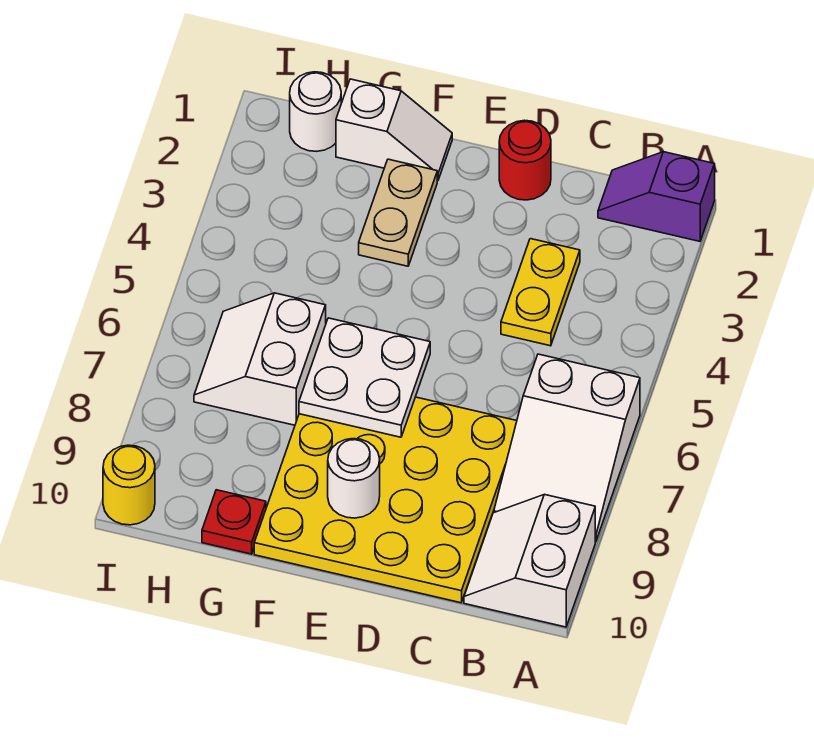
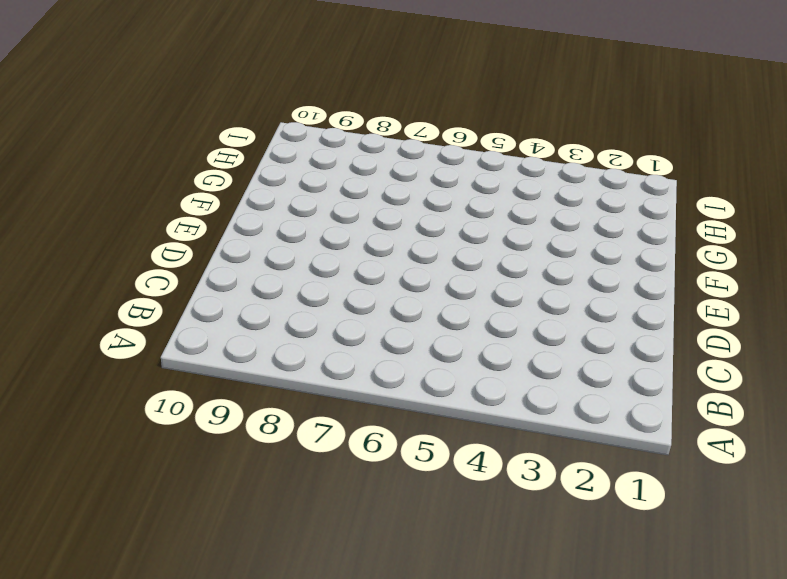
none -> purple 1x2 slope [598,152,715,241]
none -> white 2x3 slope [494,354,640,541]
none -> white 2x2 slope [464,494,595,627]

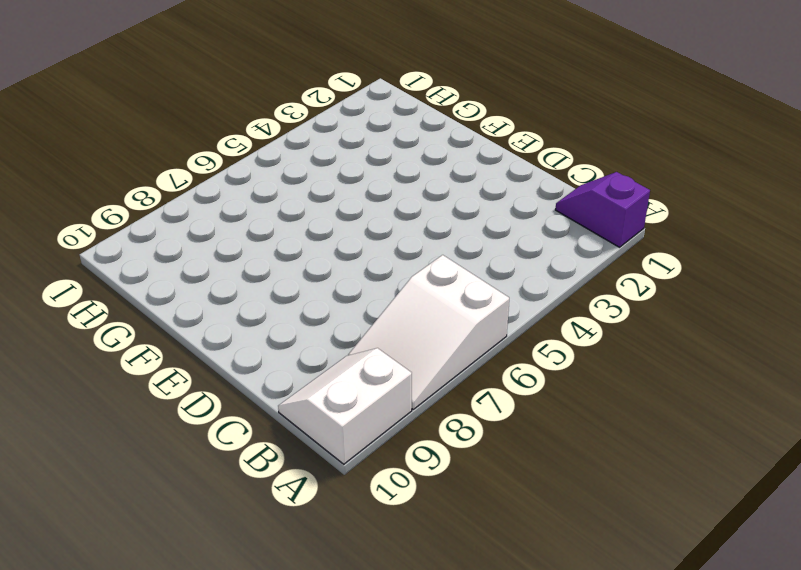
none -> yellow 1x2 plate [501,239,580,346]
none -> yellow 4x4 plate [254,397,517,603]
none -> red 1x1 round brick [499,120,551,200]

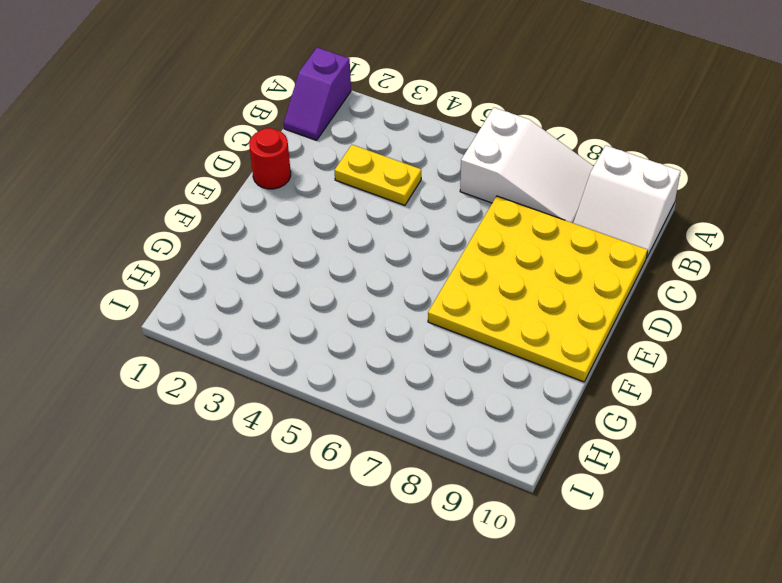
none -> white 1x2 slope [336,79,452,181]
none -> tan 1x2 plate [359,159,437,266]
none -> white 2x2 slope [194,293,326,425]

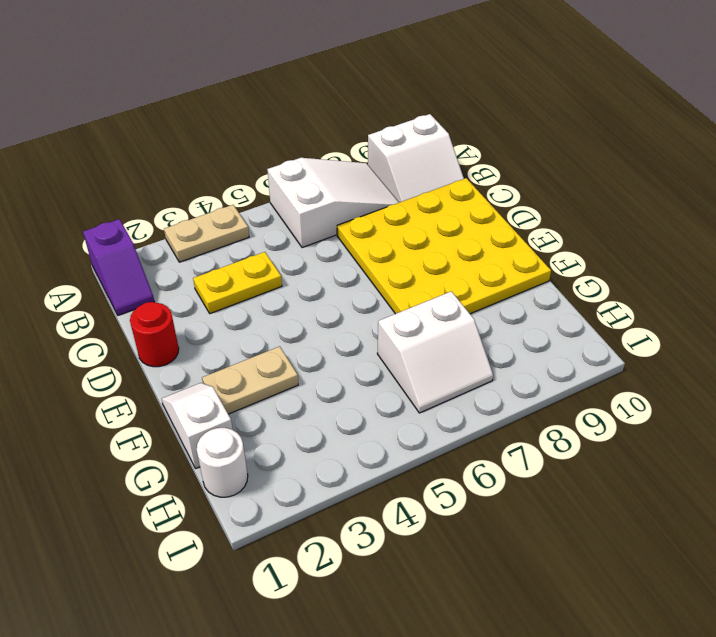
tan 1x2 plate [164,205,249,262] -> none
none -> red 1x1 plate [202,490,266,554]
none -> yellow 1x1 round brick [103,445,155,525]
none -> white 2x2 plate [299,318,430,437]

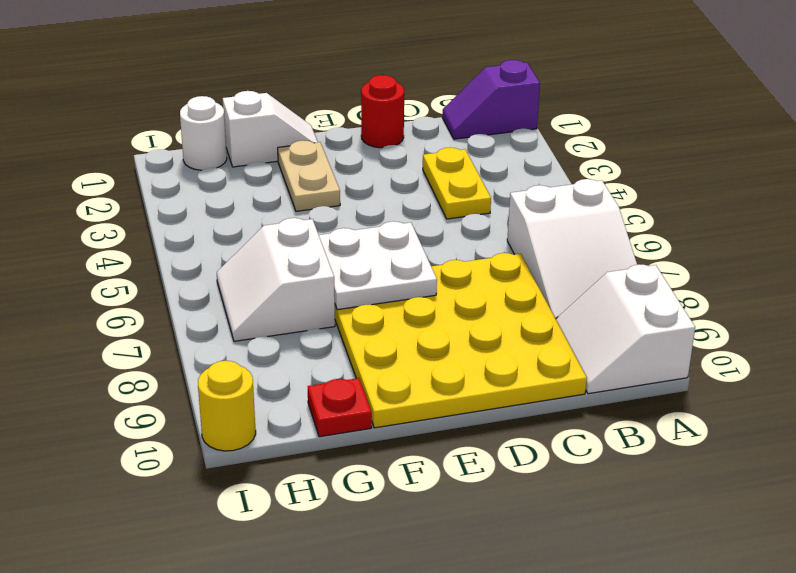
none -> white 1x1 round brick [328,439,380,518]

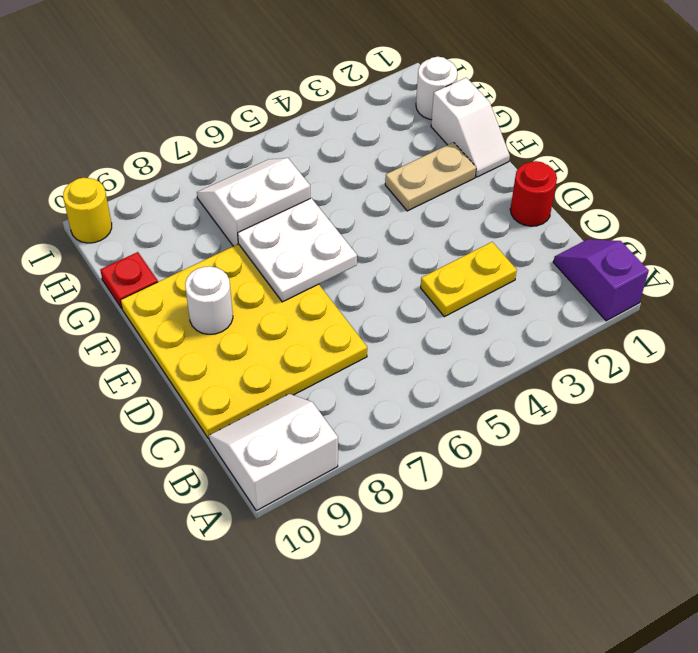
none -> white 2x3 slope [494,354,640,541]

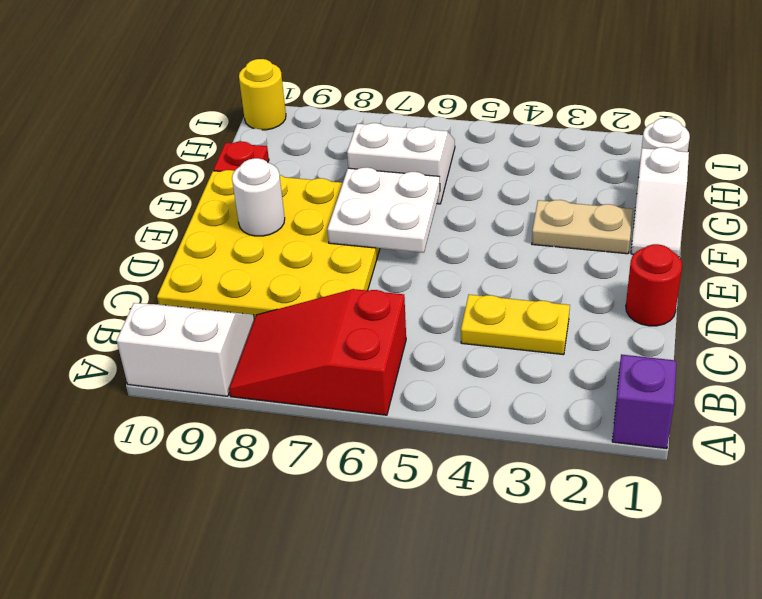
red 2x3 slope [229,289,406,415] -> white 2x3 slope [494,354,640,541]

